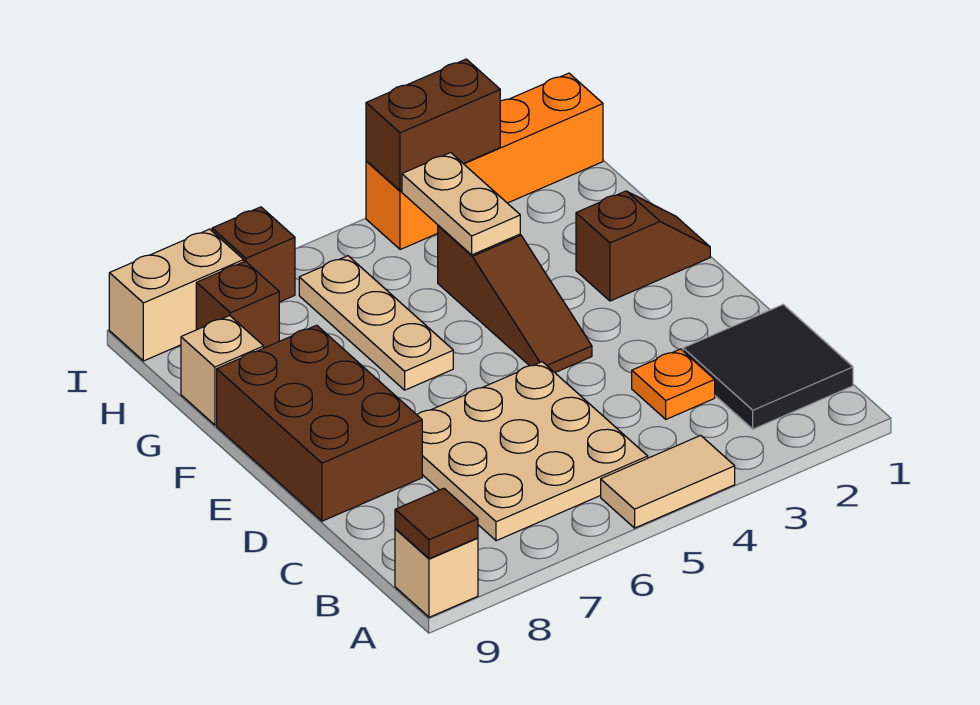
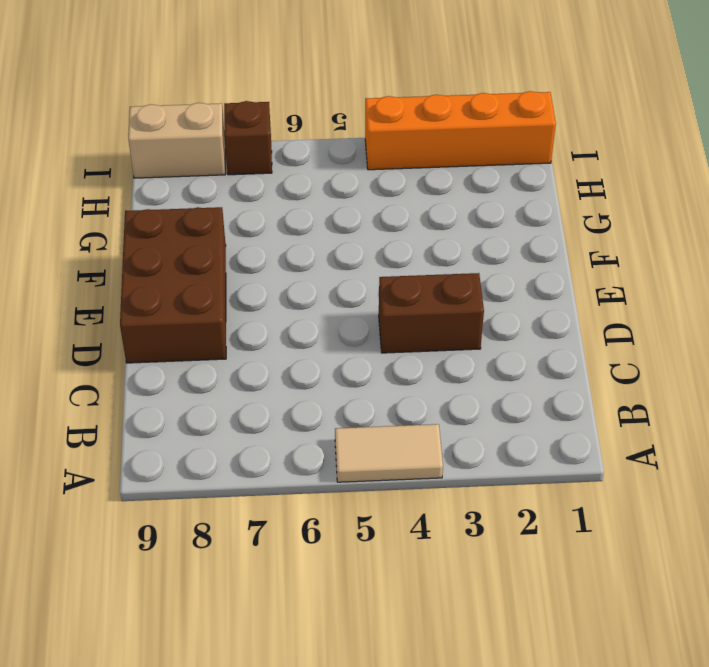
brown 1x2 brick [379,273,484,353] -> brown 1x2 brick moved to [366,59,500,191]
none -> tan 1x1 brick [395,529,478,617]
none -> black 2x2 tile [683,305,853,429]
none -> tan 3x3 plate [417,362,648,541]

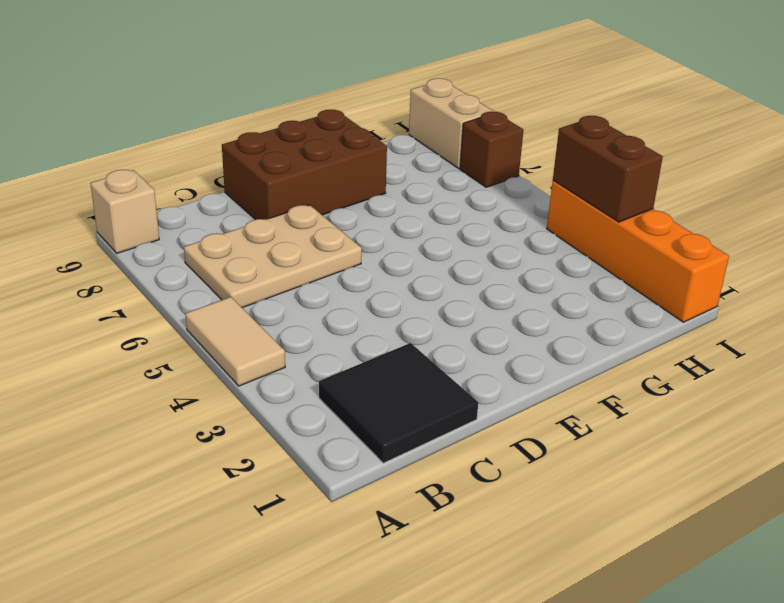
tan 2x3 plate [184,205,362,308] -> tan 3x3 plate [417,362,648,541]
none -> orange 1x1 plate [632,349,715,419]
none -> brown 1x3 slope [438,225,592,372]
none -> brown 1x2 slope [576,191,710,301]

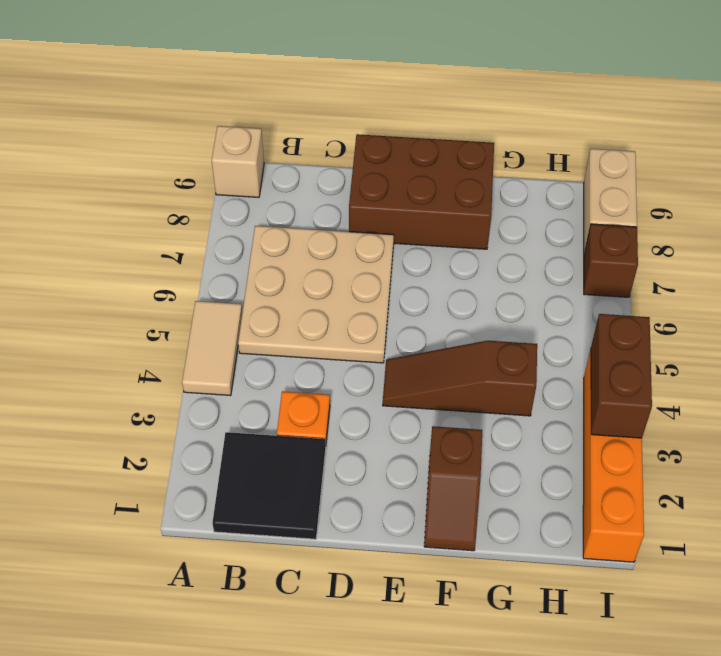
none -> tan 1x3 plate [299,256,453,390]
none -> tan 1x1 brick [181,316,264,425]
none -> brown 1x1 brick [196,261,279,348]

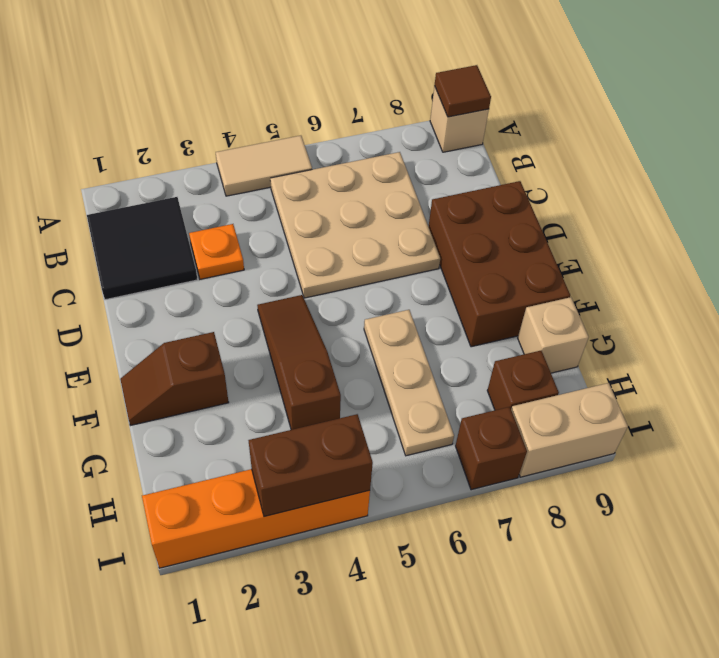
none -> tan 1x2 plate [402,153,520,255]

